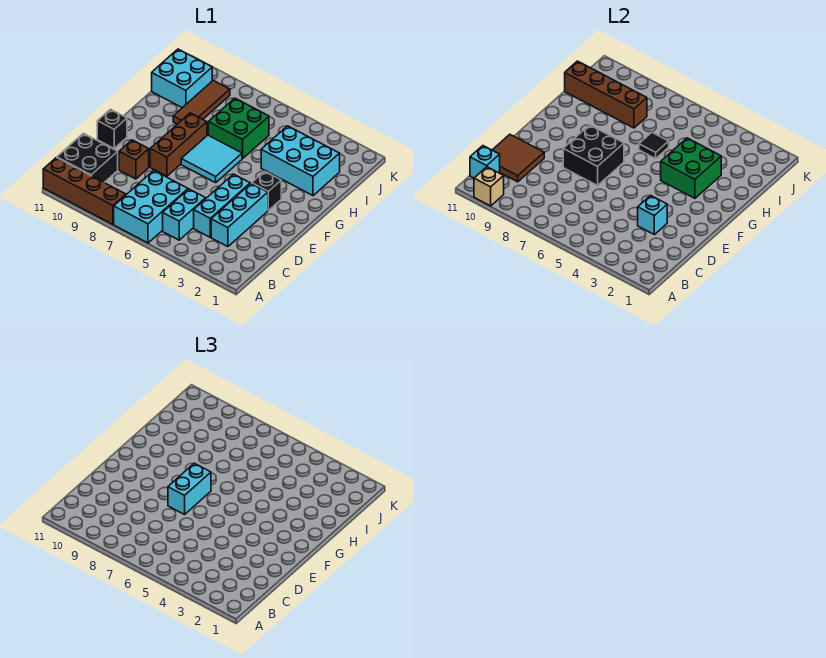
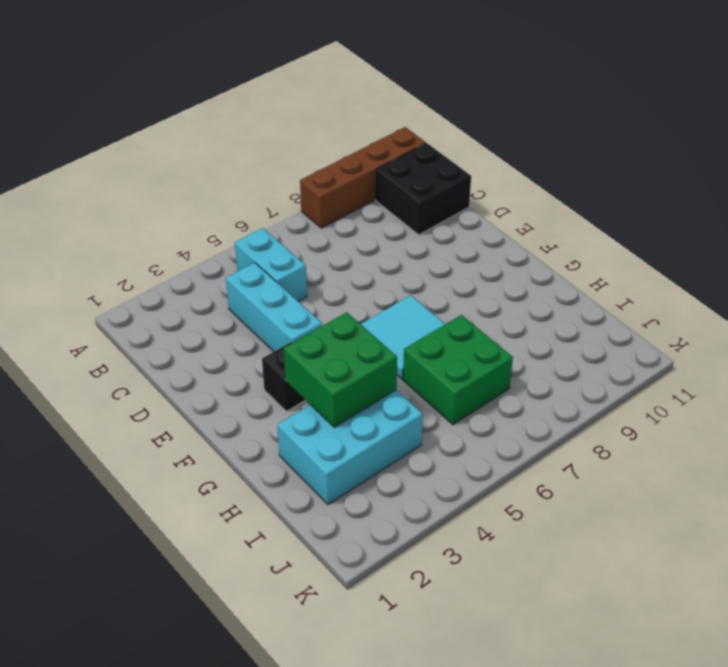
none -> cyan 2x3 brick [114,171,188,243]
none -> cyan 1x3 brick [211,183,268,247]
none -> brown 1x1 brick [119,140,149,179]

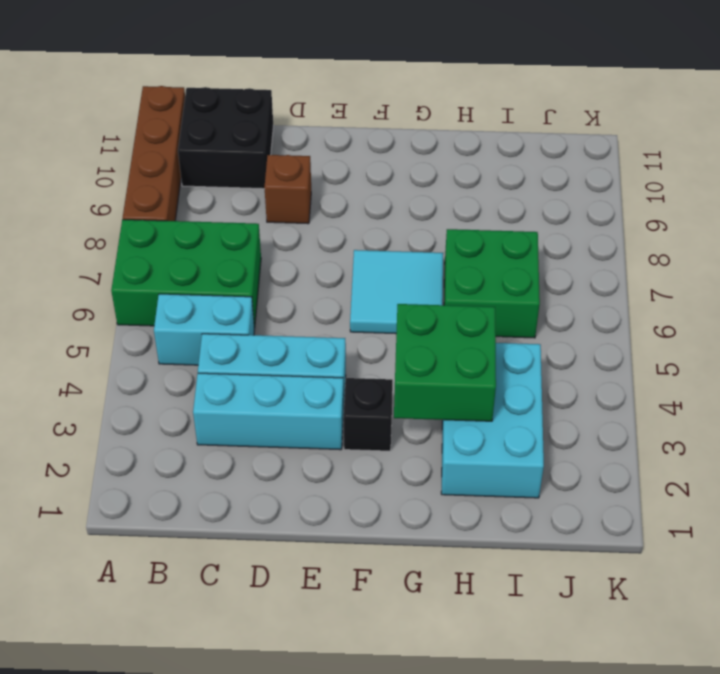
green 2x3 brick [111,220,261,329] -> cyan 2x3 brick [114,171,188,243]
none -> brown 1x3 brick [150,113,207,176]
none -> black 1x1 brick [97,109,127,148]
none -> brown 1x3 tile [173,81,230,124]

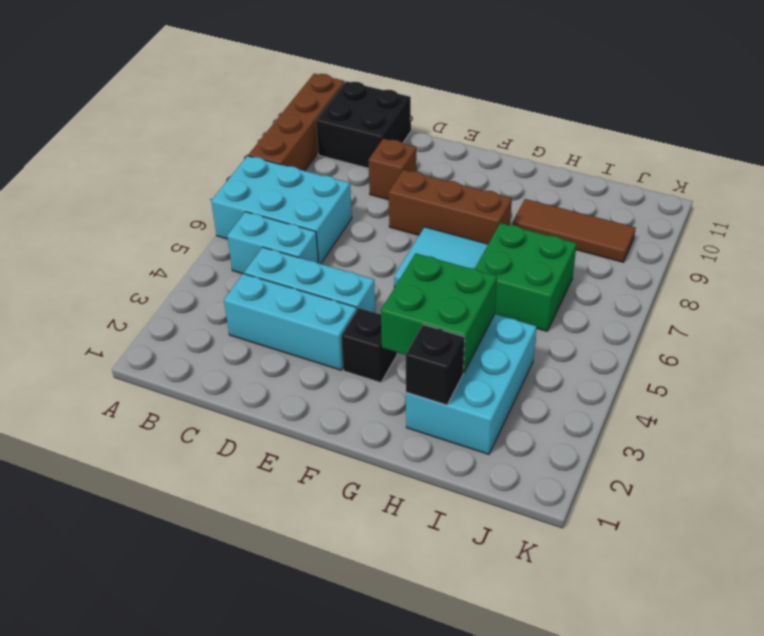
black 1x1 brick [406,325,465,405] -> black 1x1 brick moved to [97,109,127,148]
none -> cyan 2x2 brick [152,49,212,108]
none -> tan 1x1 brick [474,167,504,206]
none -> cyan 1x1 brick [470,146,500,178]

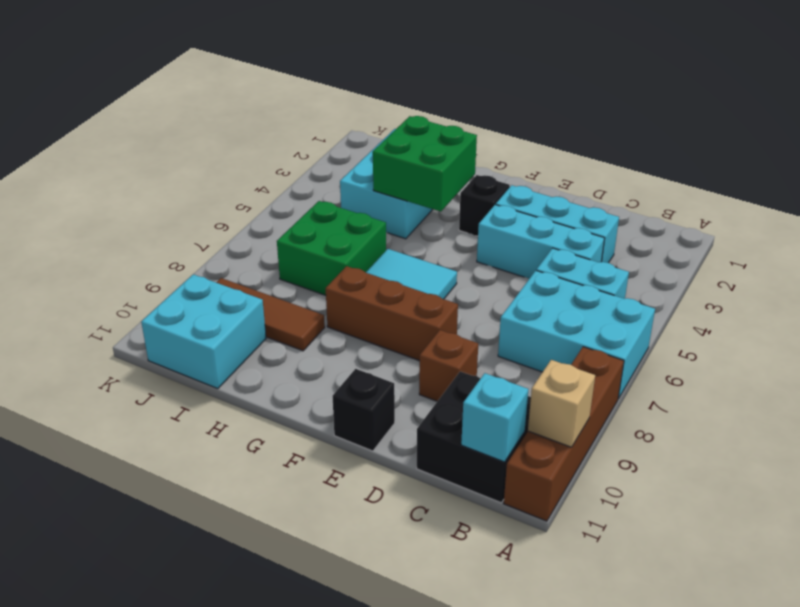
none -> brown 2x2 tile [493,134,544,182]
none -> cyan 1x1 brick [638,195,667,235]
none -> black 2x2 brick [563,125,624,185]

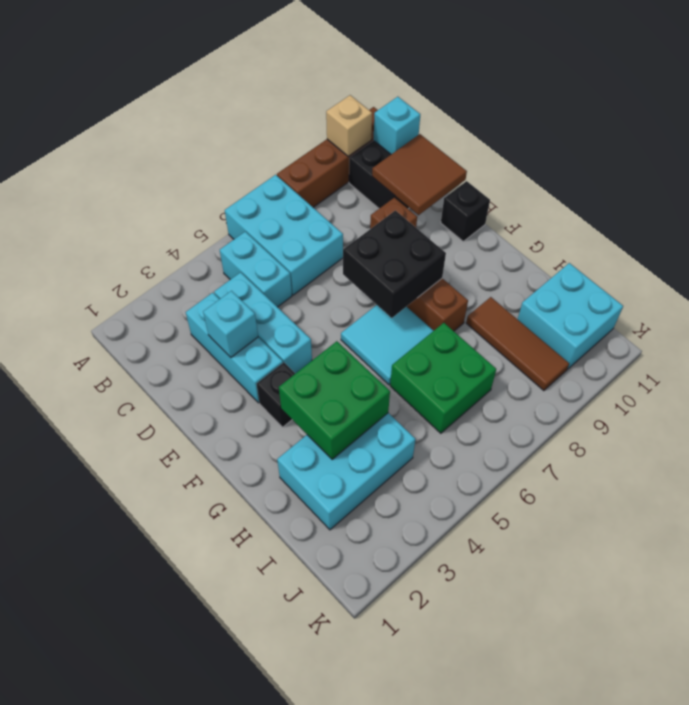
none -> black 1x1 tile [639,133,669,159]
none -> brown 1x4 brick [565,61,647,128]
none -> cyan 1x2 brick [168,463,211,514]

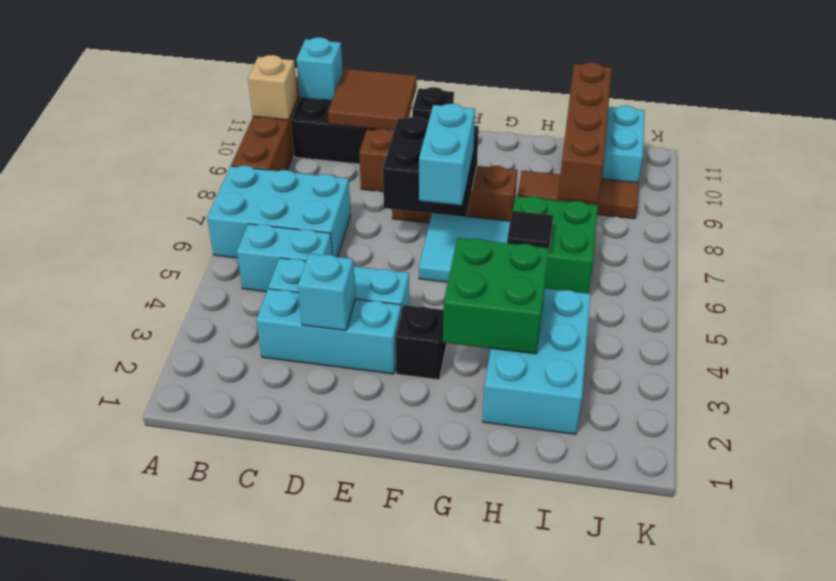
cyan 1x2 brick [419,104,475,205] -> cyan 1x2 brick turned to [168,463,211,514]

